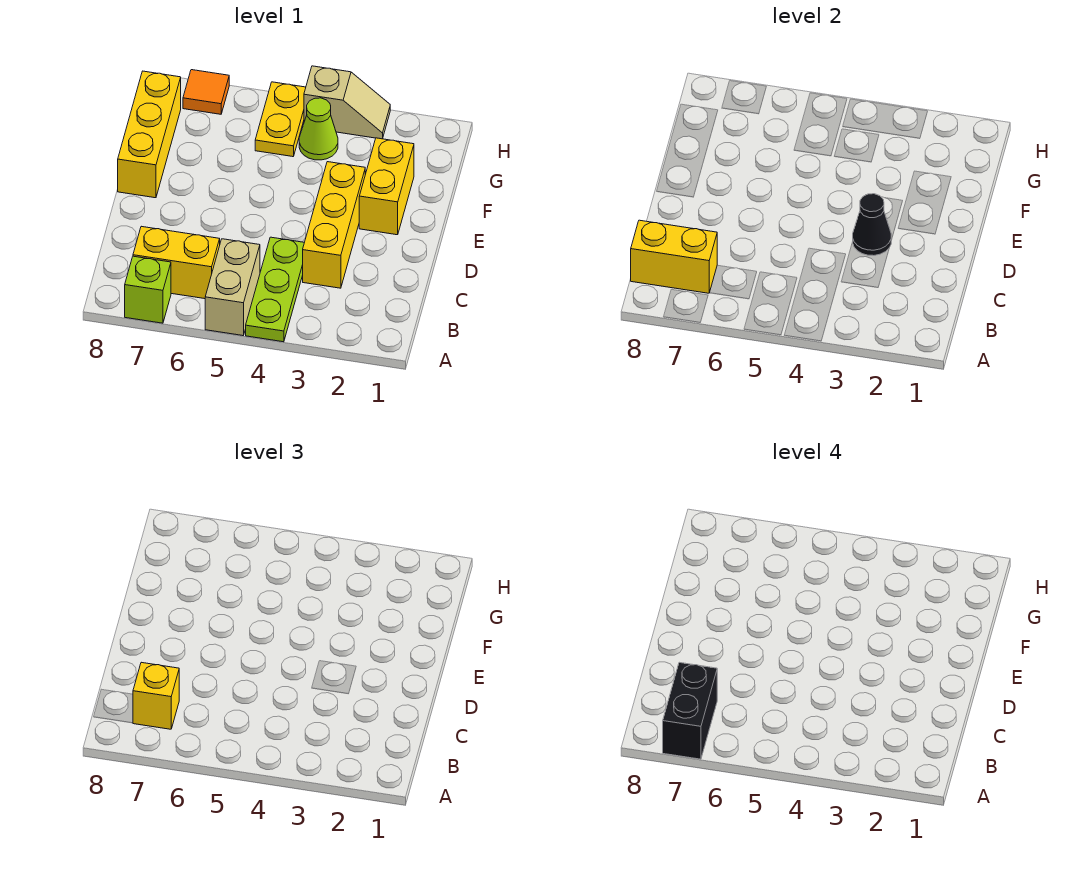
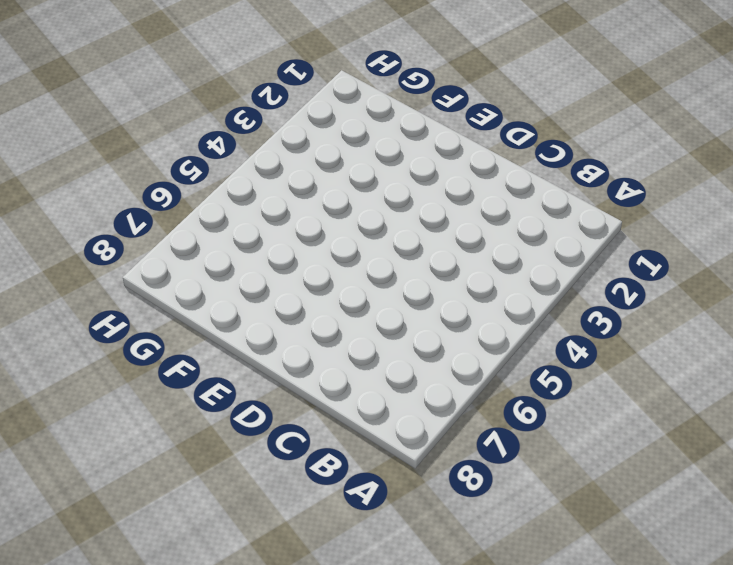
none -> lime 1x3 plate [246,237,304,342]
none -> tan 1x2 brick [205,239,260,336]
none -> lime 1x1 brick [125,256,171,323]

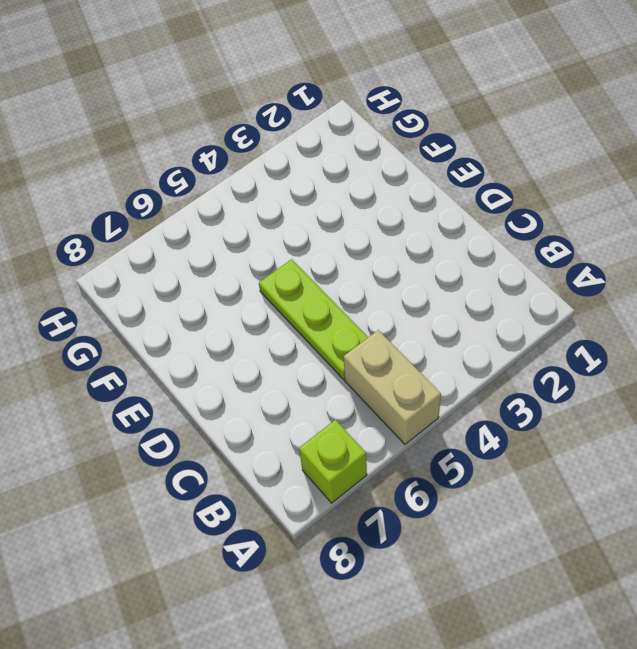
lime 1x3 plate [259,259,368,380] -> lime 1x3 plate moved to [246,237,304,342]
none -> yellow 1x2 brick [133,226,220,299]
none -> yellow 1x3 brick [303,162,365,288]
none -> yellow 1x2 brick [359,138,414,235]

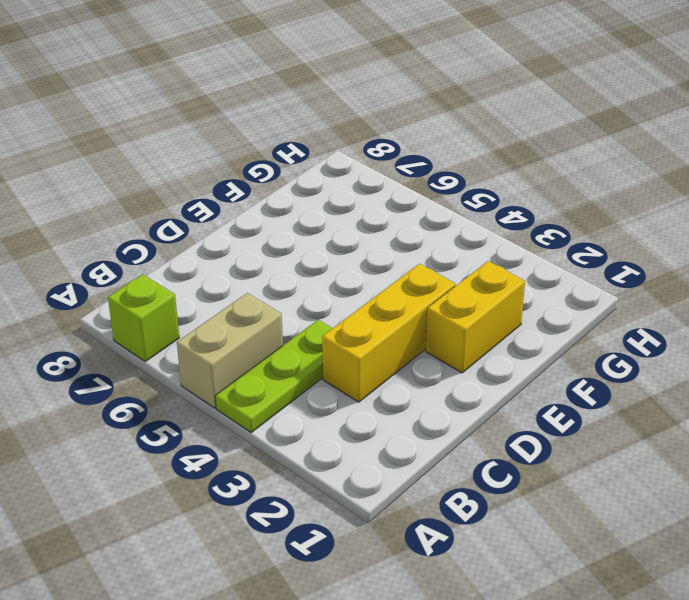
none -> yellow 1x2 brick [133,226,220,299]
none -> yellow 1x3 brick [118,71,181,198]
none -> lime 1x1 cone [299,98,338,160]

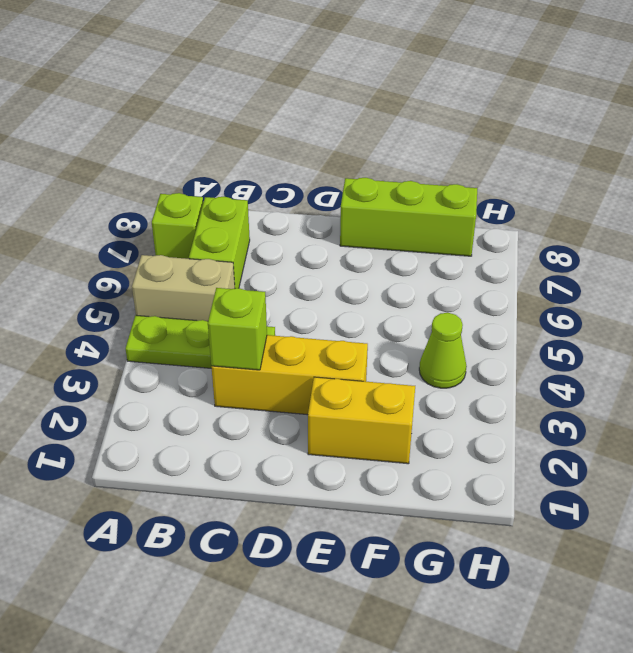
lime 1x2 brick [189,197,250,289] -> yellow 1x2 brick [133,226,220,299]
lime 1x1 brick [208,288,267,370] -> none
lime 1x3 brick [340,178,477,256] -> yellow 1x3 brick [118,71,181,198]
none -> yellow 1x2 plate [255,82,306,157]
none -> tan 1x2 slope [304,66,390,139]
none -> orange 1x1 tile [183,70,229,114]

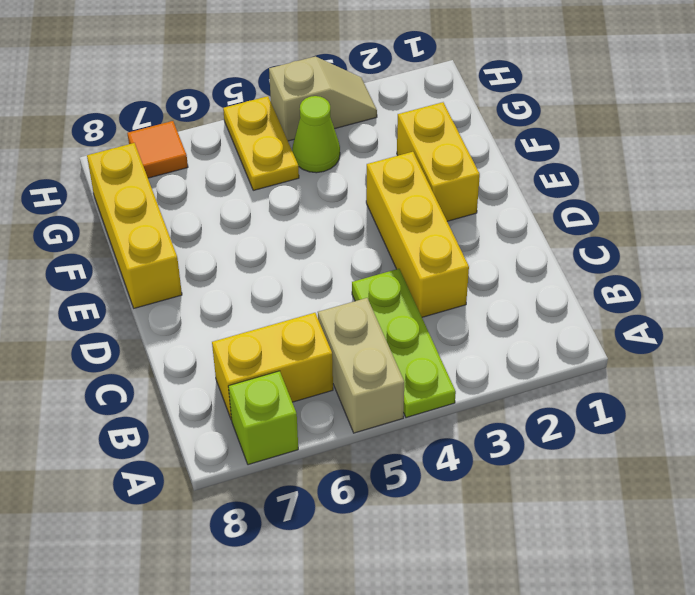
none -> yellow 1x2 brick [631,220,717,293]
none -> black 1x1 cone [853,194,891,256]
none -> yellow 1x1 brick [133,662,179,729]

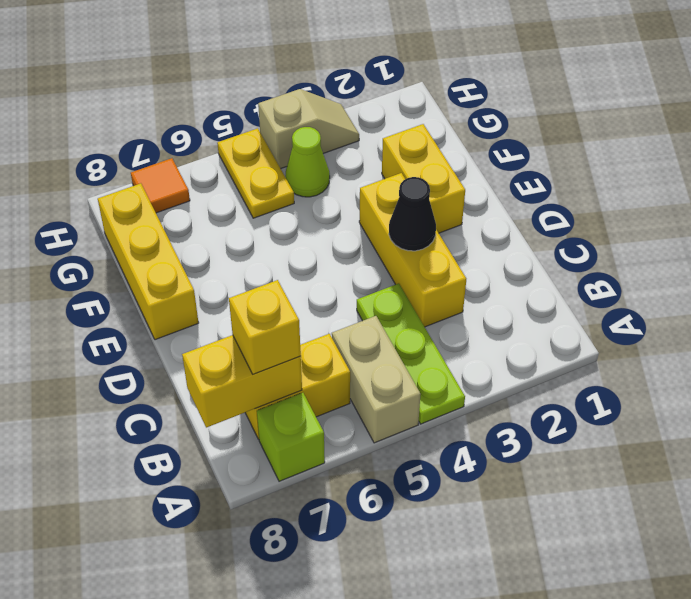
none -> black 1x2 brick [663,662,717,759]

